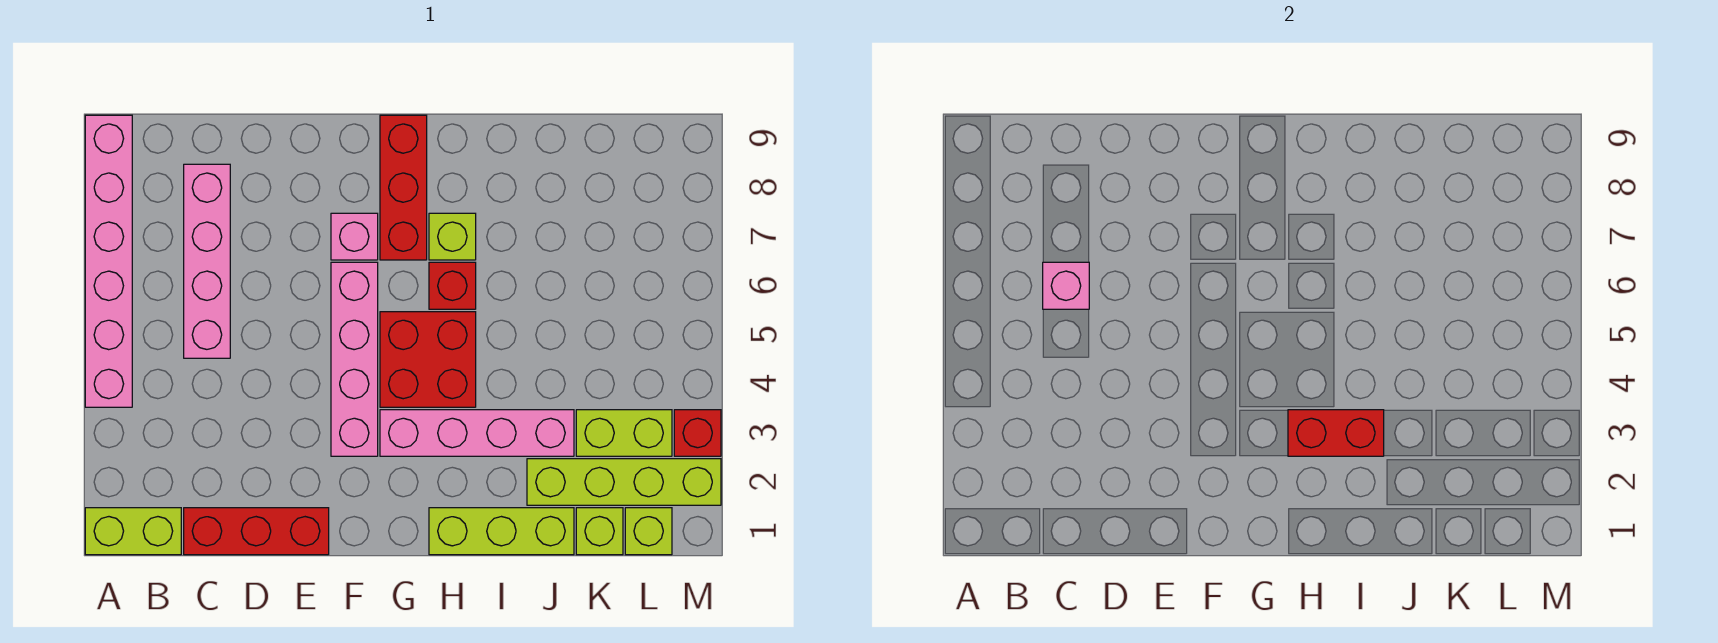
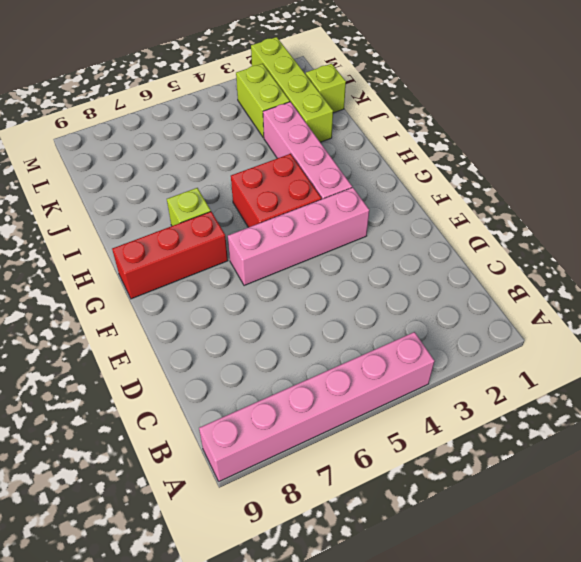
none -> lime 1x2 brick [85,508,181,555]
none -> red 1x3 brick [184,508,329,555]
none -> pink 1x4 brick [184,164,230,358]

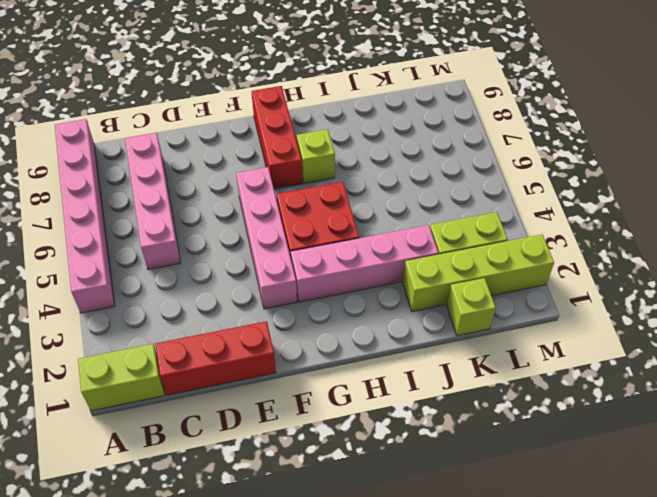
none -> pink 1x1 brick [331,213,378,260]
none -> lime 1x3 brick [429,508,574,555]
none -> red 1x1 brick [429,262,476,309]

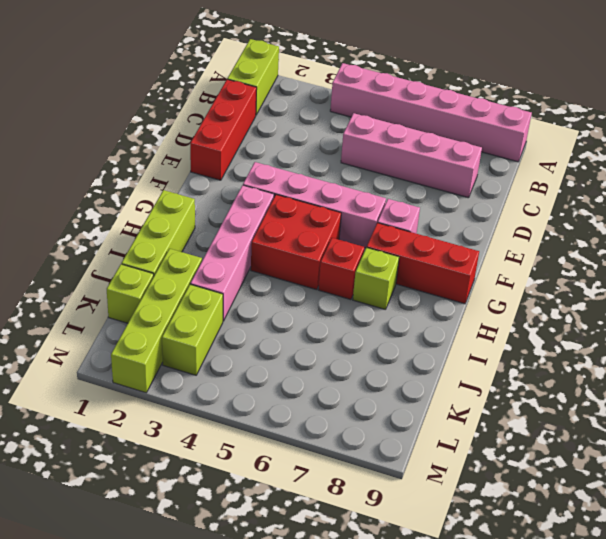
none -> lime 1x1 brick [625,508,672,555]
none -> red 1x1 brick [674,410,721,456]
none -> pink 1x1 brick [1043,262,1089,309]

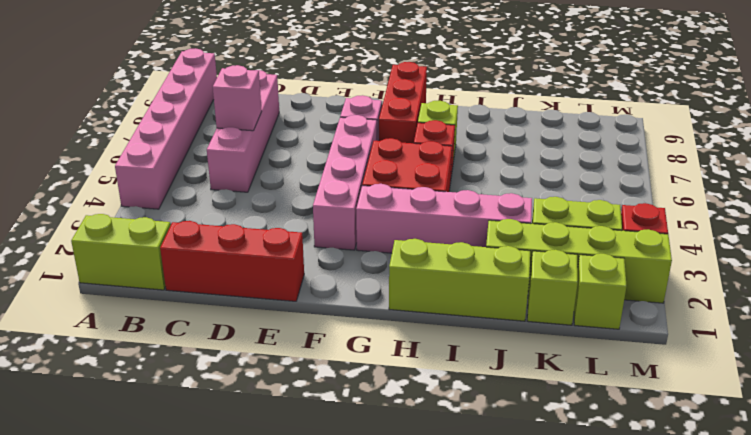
none -> red 1x2 brick [1288,410,1384,456]

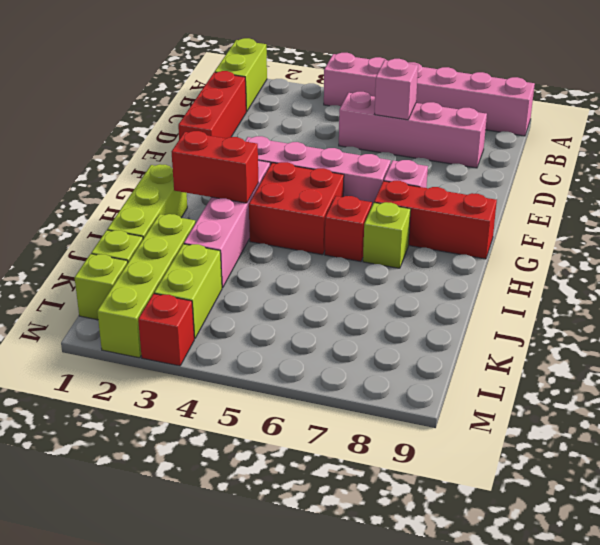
red 1x2 brick [171,131,258,203] -> red 1x2 brick turned to [1288,410,1384,456]

